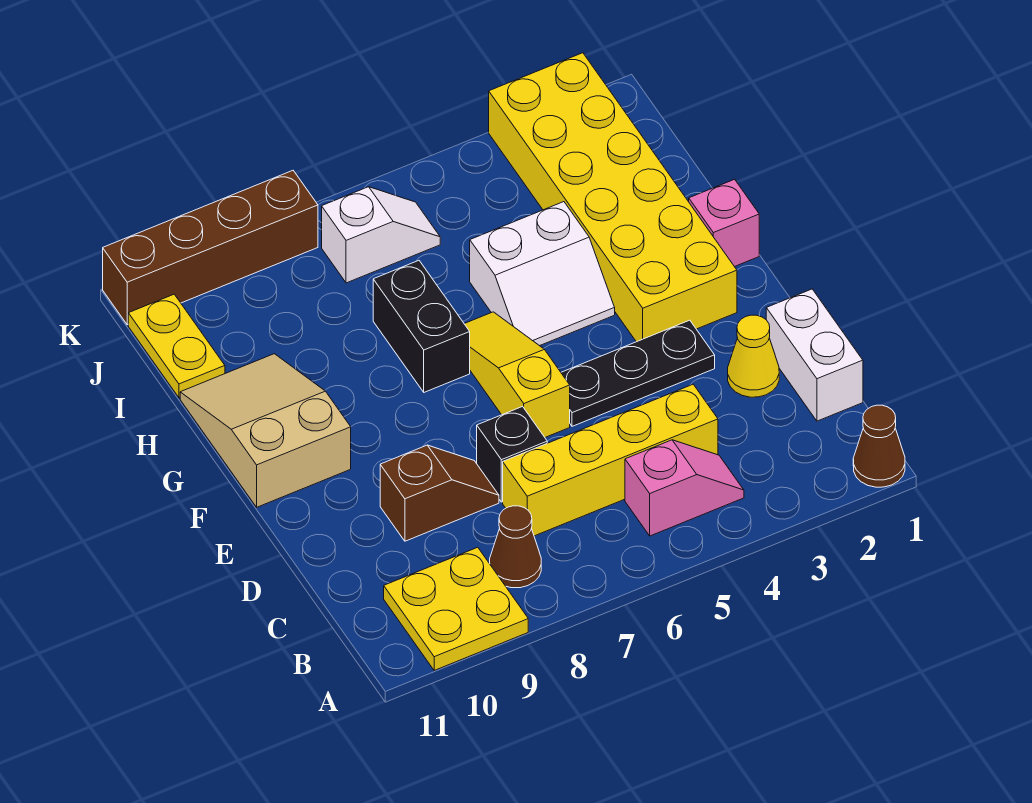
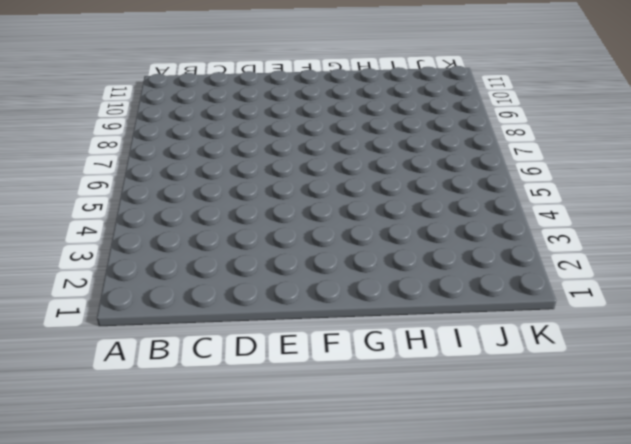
none -> brown 1x1 cone [853,405,905,487]
none -> yellow 2x2 plate [384,547,528,670]
none -> pink 1x2 slope [625,440,744,536]

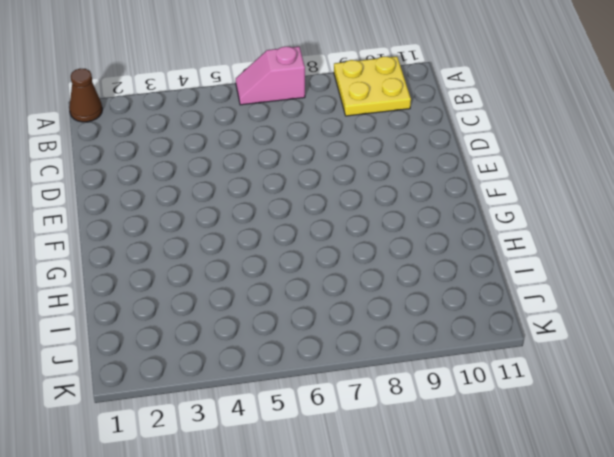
pink 1x2 slope [236,47,305,105] -> pink 1x2 slope moved to [625,440,744,536]
none -> brown 1x1 cone [490,506,541,588]
none -> white 1x2 brick [766,289,863,421]
none -> yellow 1x4 brick [503,384,718,536]

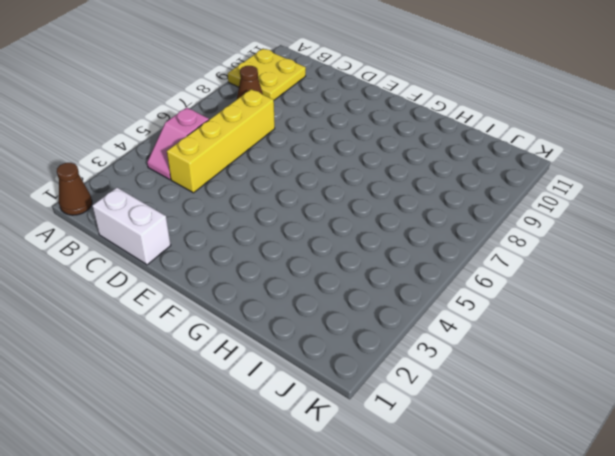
none -> yellow 1x1 cone [728,315,779,397]
none -> black 1x1 brick [477,407,547,502]
none -> brown 1x2 slope [380,445,499,541]

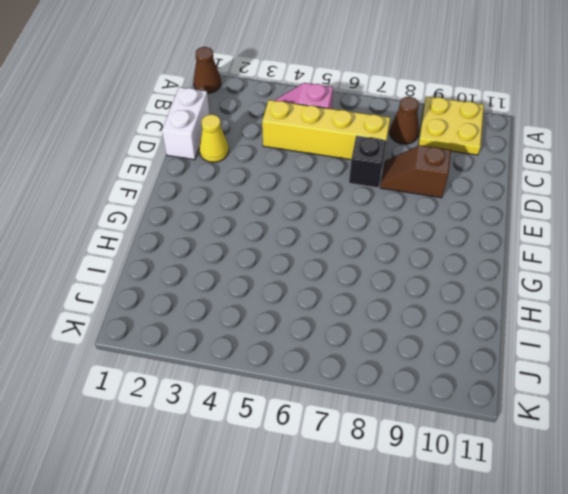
none -> black 1x3 plate [561,320,715,426]
none -> yellow 1x3 slope [465,312,570,437]
none -> yellow 2x6 brick [489,53,737,342]

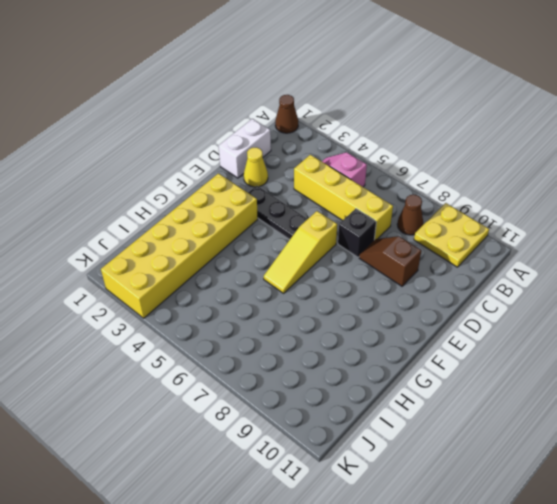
none -> tan 2x3 slope [180,354,351,507]
none -> pink 1x1 brick [689,179,759,267]
none -> white 2x2 slope [470,202,615,346]

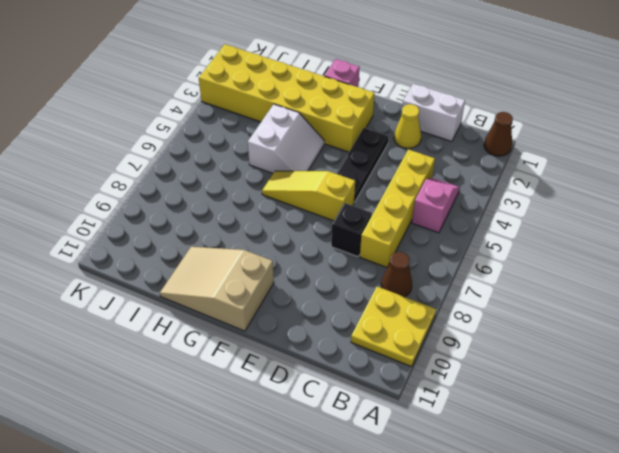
none -> brown 1x2 slope [380,445,499,541]
none -> black 1x2 brick [373,261,470,392]
none -> yellow 1x2 plate [128,294,225,398]

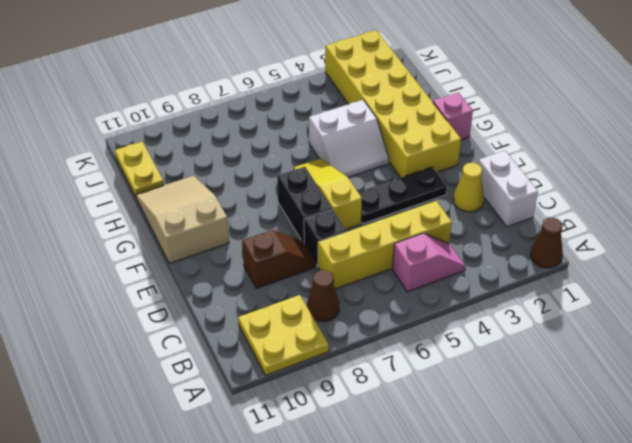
black 1x2 brick [277,167,332,242] -> black 1x2 brick moved to [373,261,470,392]
none -> white 1x2 slope [322,187,440,283]
none -> brown 1x4 brick [103,171,318,325]

